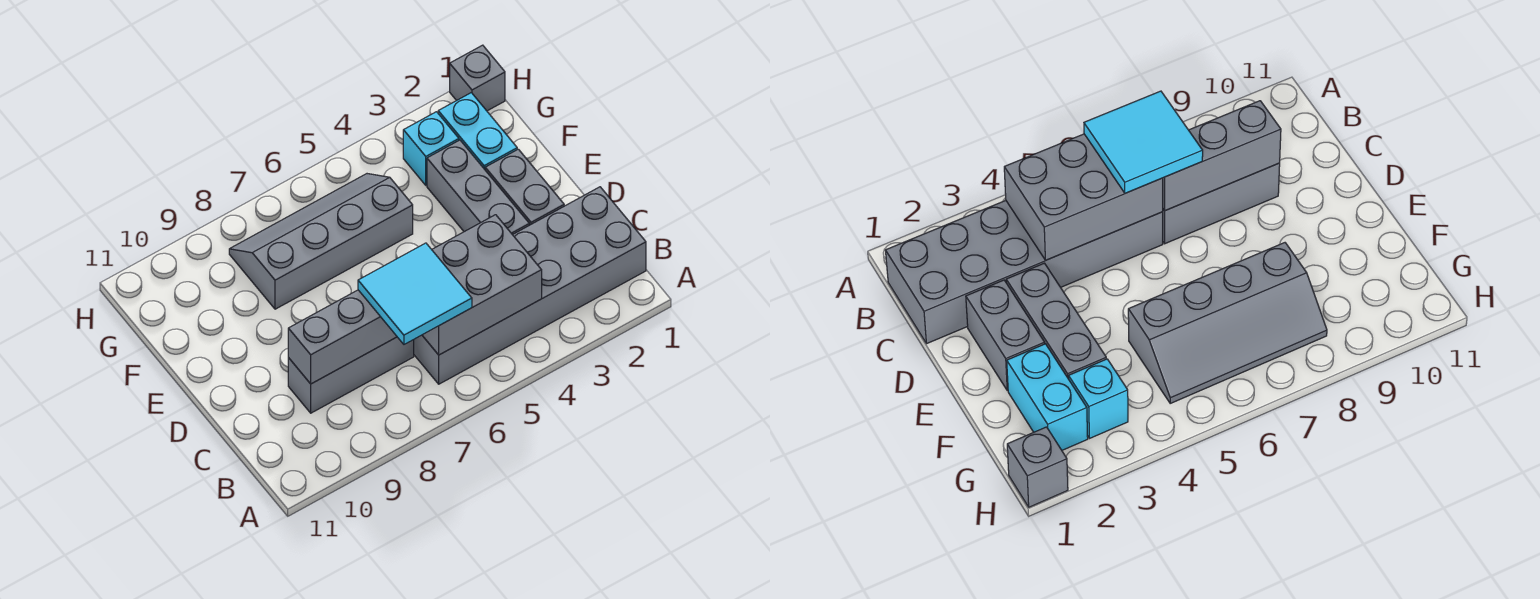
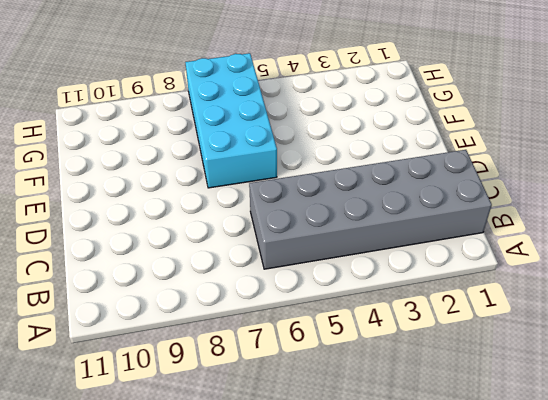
cyan 2x4 brick [185,53,277,188] -> grey 2x4 slope [229,174,413,309]
none -> grey 1x3 brick [288,337,414,413]
none -> grey 1x2 brick [485,149,564,225]

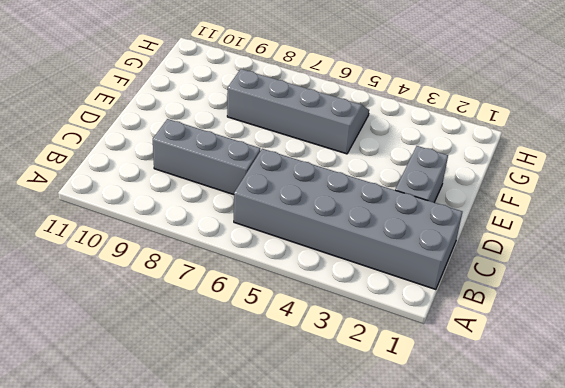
none -> grey 1x3 brick [427,140,529,235]
none -> cyan 1x2 brick [438,93,517,169]

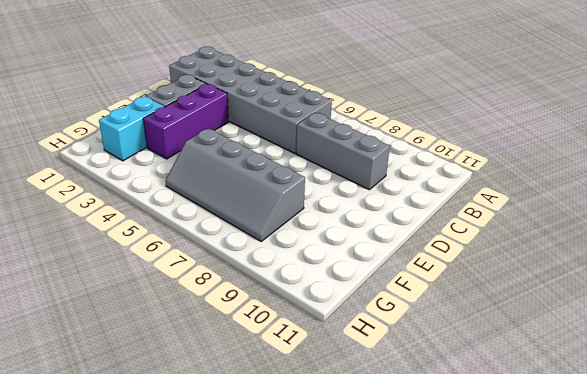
purple 1x3 brick [143,84,228,159] -> grey 1x3 brick [427,140,529,235]
none -> cyan 1x1 brick [403,112,459,185]
none -> grey 1x1 brick [450,45,505,111]

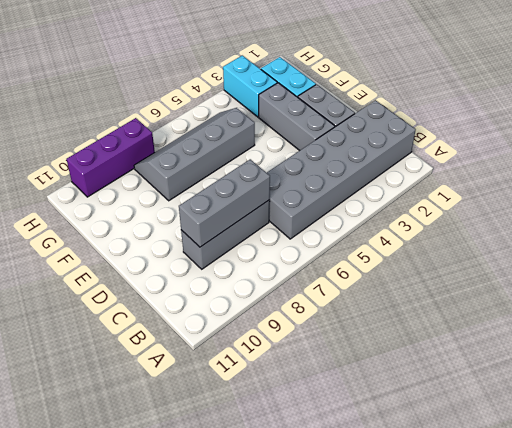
cyan 1x2 brick [223,55,277,117] -> cyan 1x1 brick [403,112,459,185]
purple 1x3 brick [67,118,155,197] -> none
none -> grey 1x1 brick [450,45,505,111]
none -> grey 2x3 brick [422,215,542,355]

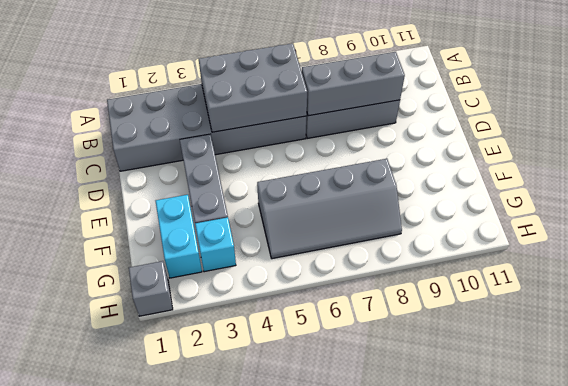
none -> grey 1x2 brick [485,149,564,225]
none -> cyan 2x2 tile [358,243,472,344]

